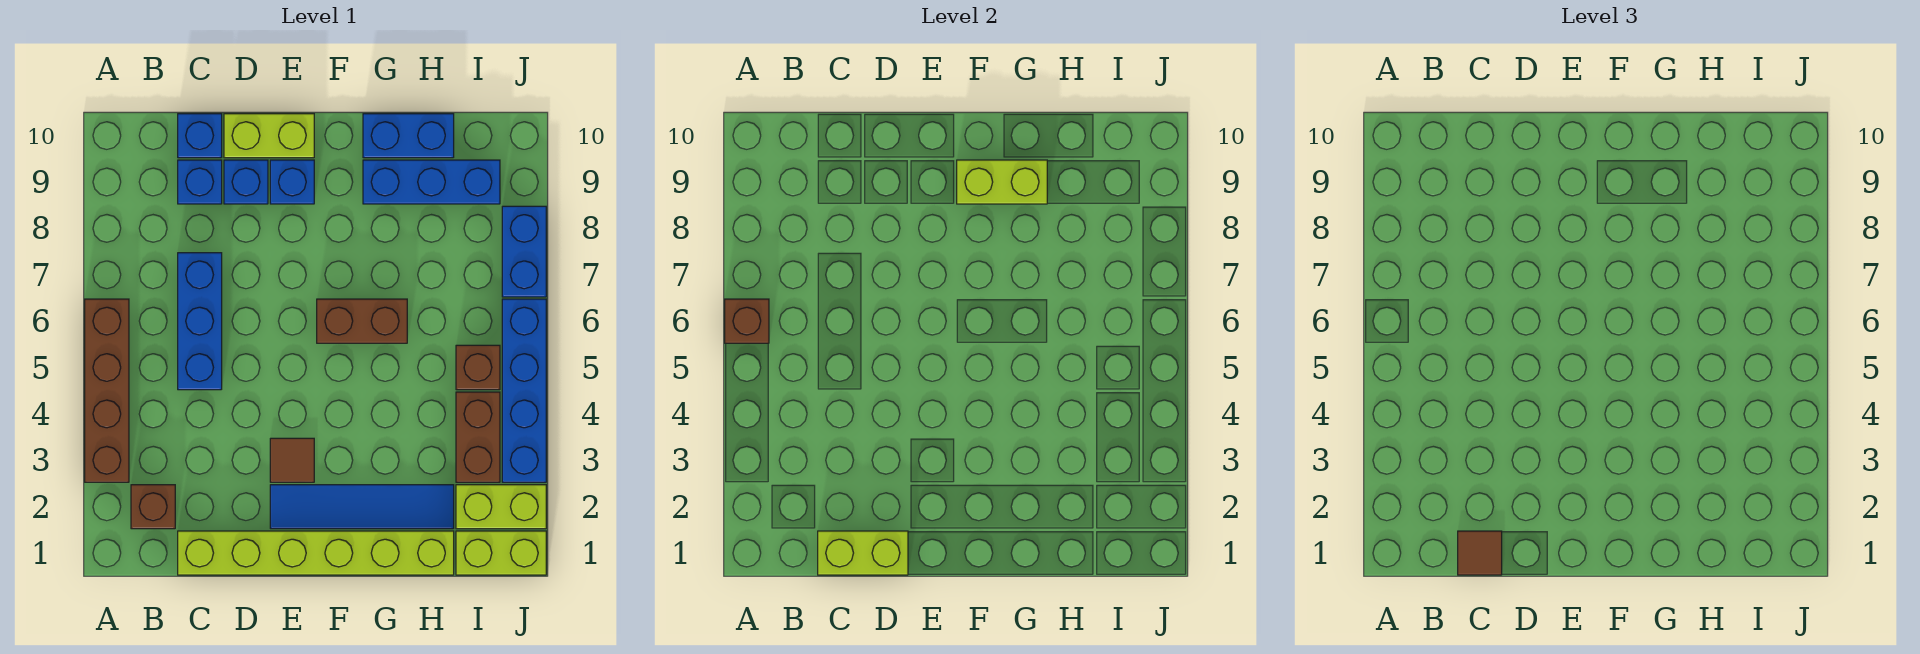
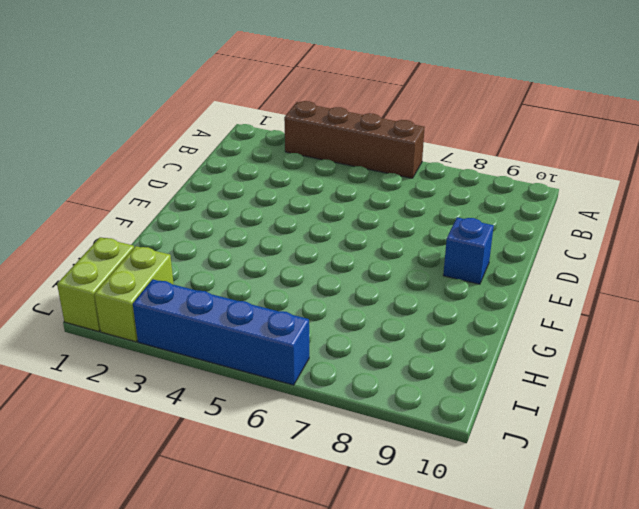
none -> brown 1x1 brick [131,485,175,529]
none -> lime 1x6 brick [178,531,454,575]
none -> blue 1x3 brick [178,253,222,390]

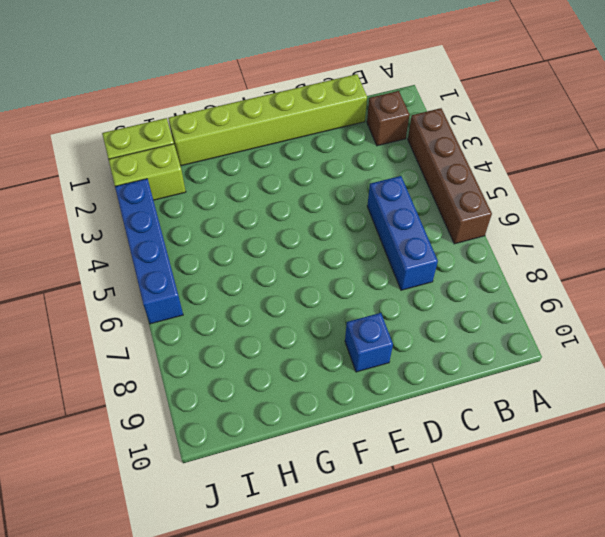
none -> blue 1x1 brick [178,160,222,204]
none -> blue 1x1 brick [178,114,222,158]
none -> blue 1x1 brick [224,160,268,204]

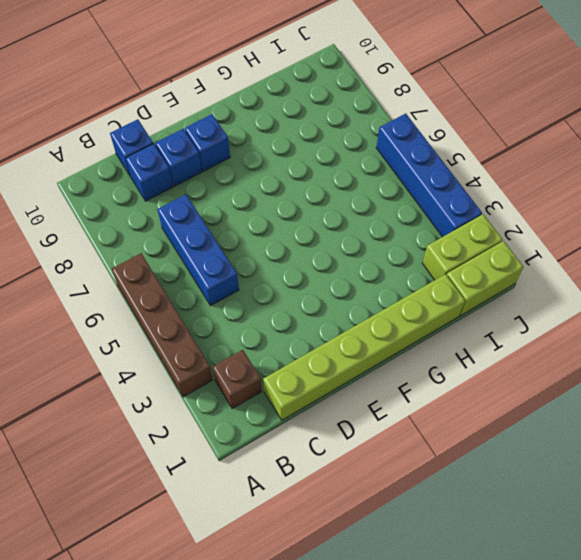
none -> lime 1x2 brick [224,114,314,158]
none -> blue 1x4 tile [270,485,454,529]
none -> brown 1x1 tile [270,438,314,482]

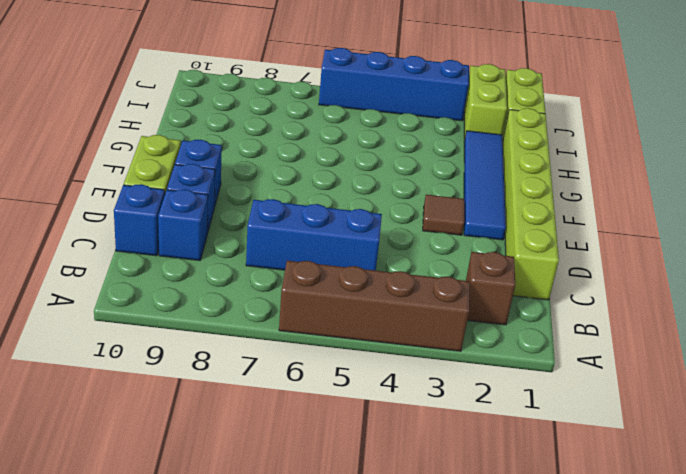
none -> brown 1x2 brick [317,299,407,343]
none -> blue 1x3 brick [363,160,500,204]
none -> blue 1x2 brick [363,114,454,158]

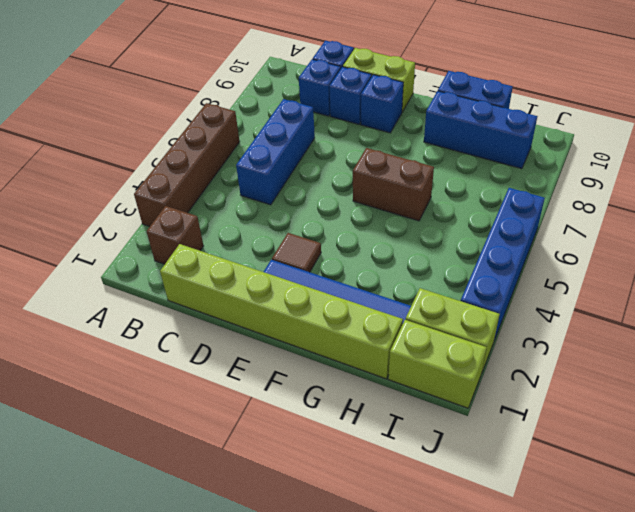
none -> brown 1x2 brick [456,392,500,482]
none -> brown 1x1 brick [456,345,500,390]
none -> blue 1x2 brick [502,206,546,297]

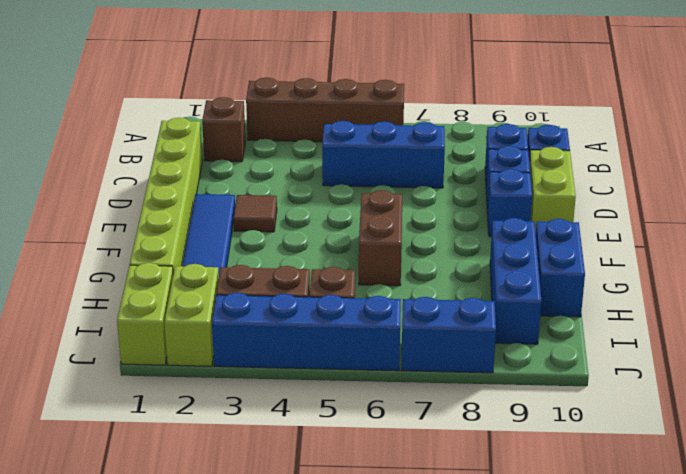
none -> brown 1x1 brick [725,299,769,343]
none -> lime 1x2 brick [818,531,908,575]
none -> lime 1x2 brick [957,160,1047,204]

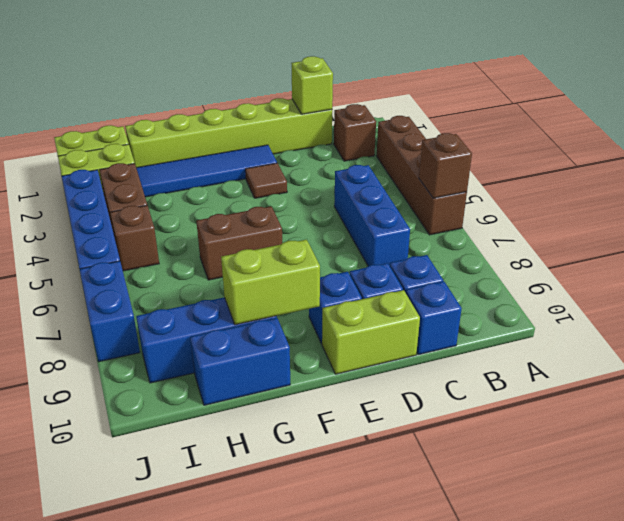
lime 1x1 brick [291,56,333,114] -> lime 1x2 brick [818,531,908,575]
none -> brown 1x1 tile [1458,531,1502,575]

